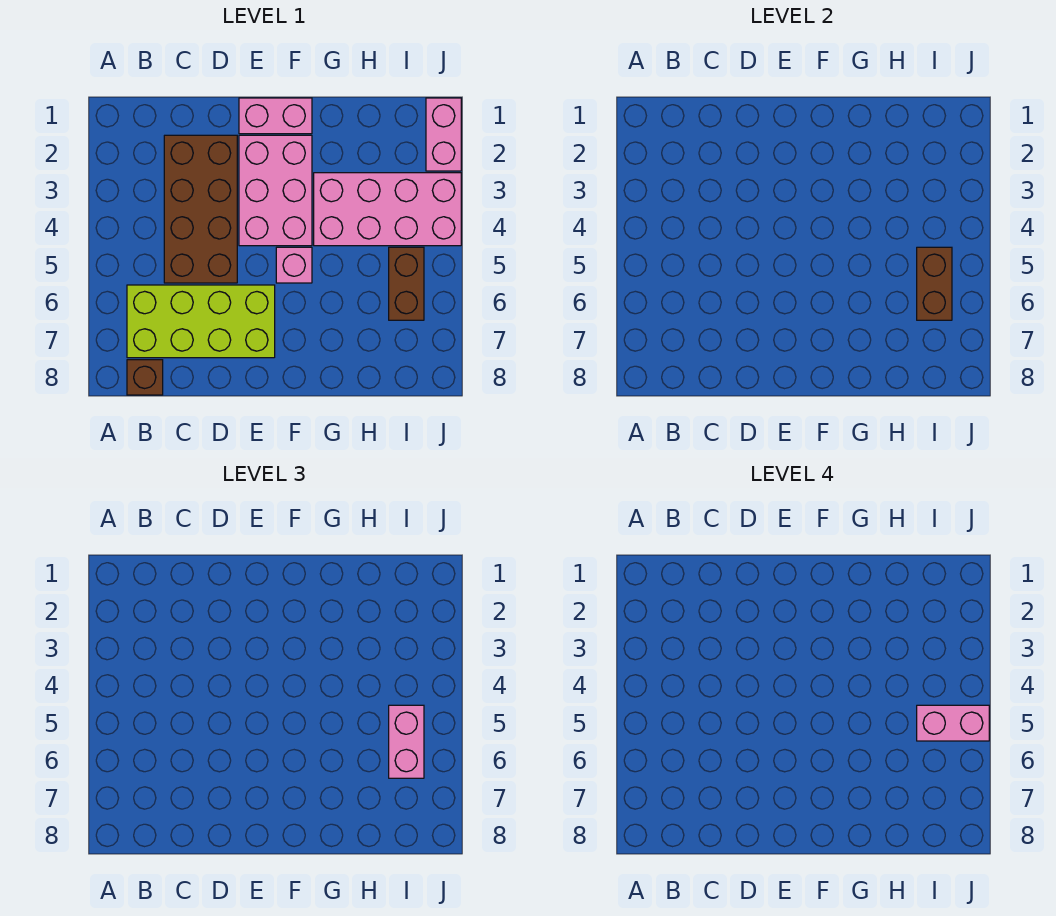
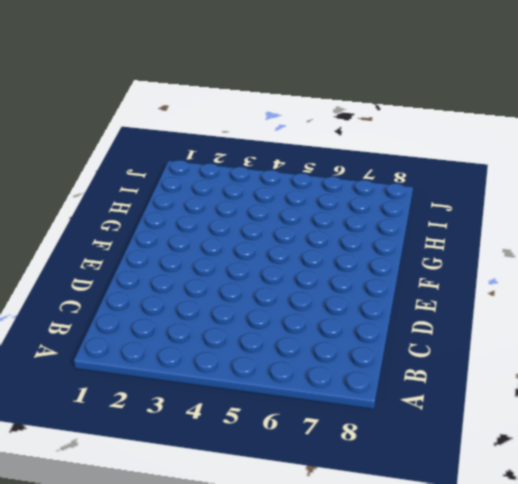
none -> lime 2x4 brick [127,285,275,358]
none -> brown 1x1 brick [127,360,163,395]
none -> brown 2x4 brick [164,135,237,283]

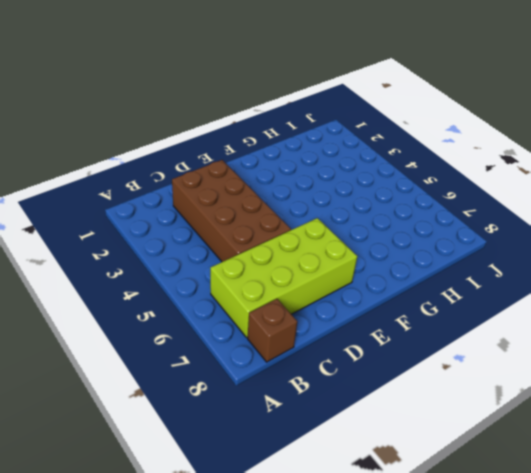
none -> pink 1x2 brick [239,98,312,134]
none -> pink 2x3 brick [239,135,312,246]
none -> pink 1x1 brick [276,247,312,283]

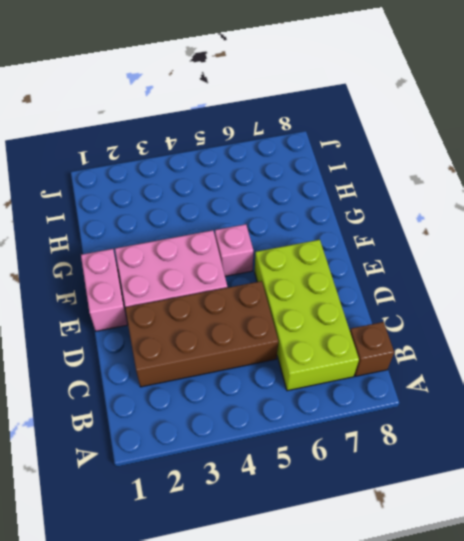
none -> pink 2x4 brick [314,173,461,246]
none -> brown 1x2 brick [389,247,424,320]
none -> pink 1x2 brick [426,98,461,171]

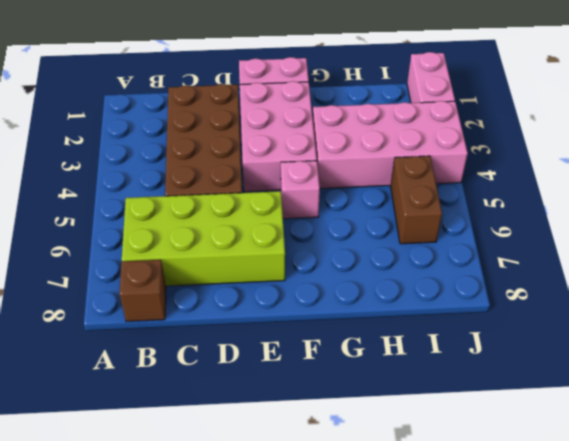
none -> brown 1x2 brick [917,247,952,320]
none -> pink 1x2 brick [389,705,424,778]
none -> pink 1x2 brick [917,705,989,741]

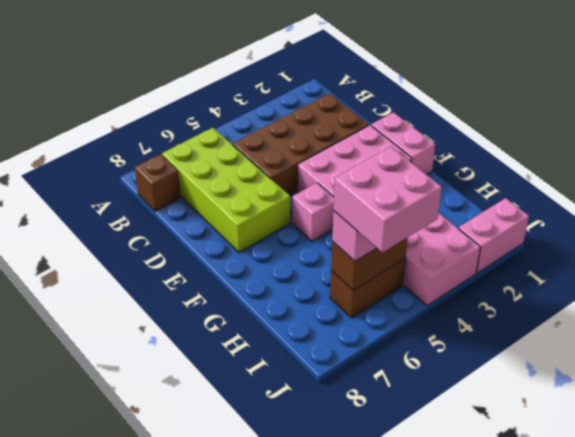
pink 2x2 brick [334,147,442,252] -> pink 1x2 brick [917,705,989,741]

